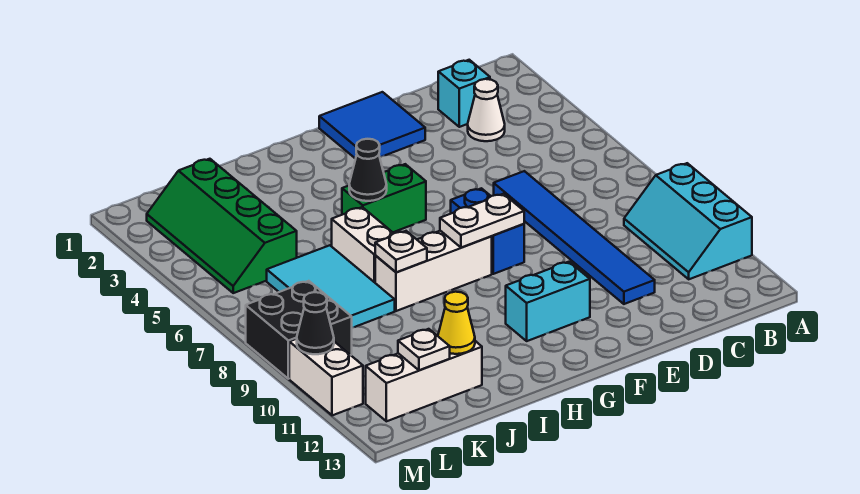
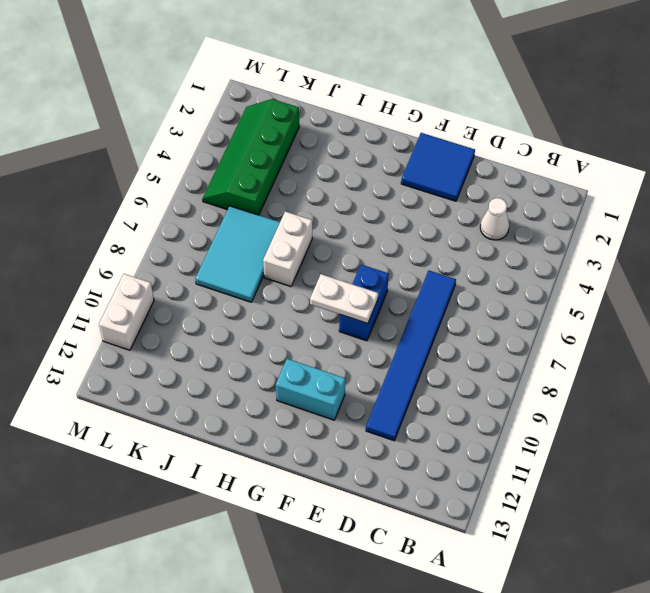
none -> cyan 2x3 slope [624,163,752,279]
none -> cyan 1x1 brick [438,60,490,127]
none -> green 1x2 brick [342,164,426,232]

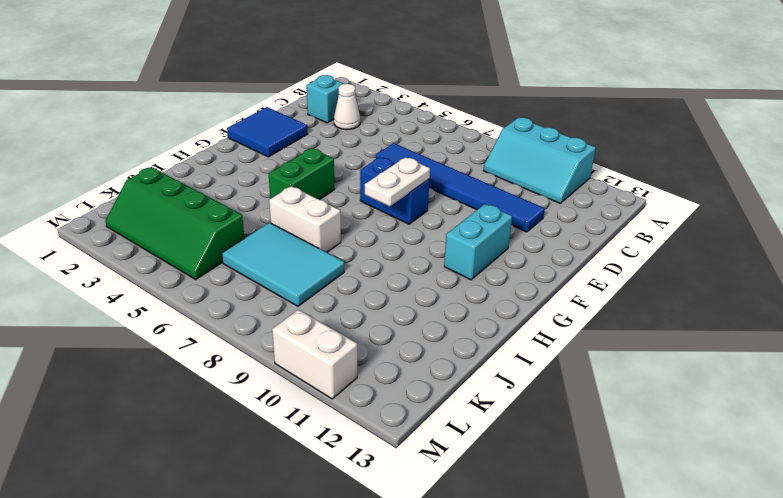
none -> white 1x3 brick [375,231,492,311]
none -> white 1x3 brick [366,341,482,421]
none -> black 2x2 brick [246,281,352,379]

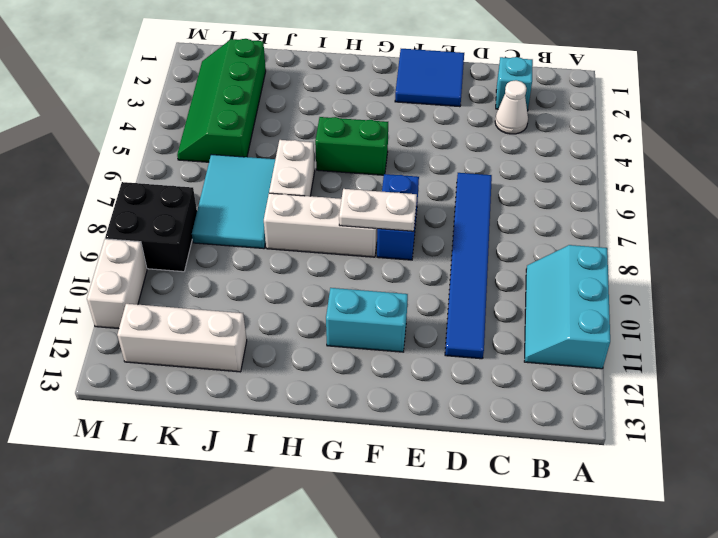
none -> black 1x1 cone [349,139,387,201]
none -> white 1x1 plate [375,231,427,272]
none -> yellow 1x1 cone [438,292,475,354]

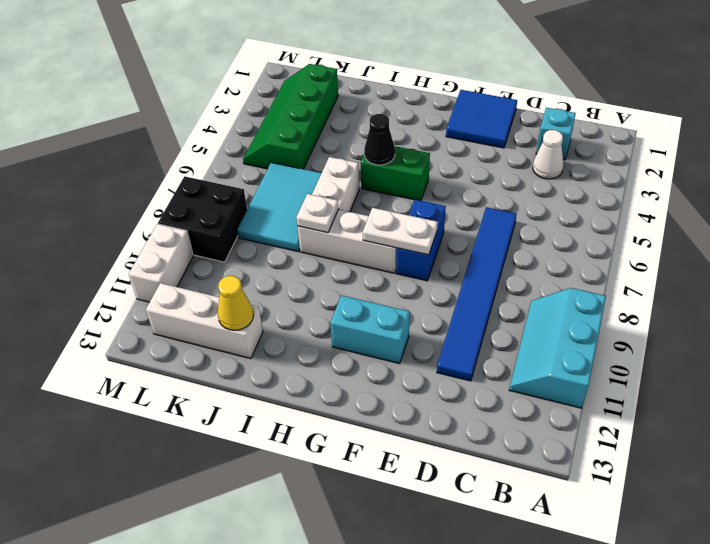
none -> white 1x1 plate [398,329,450,370]
none -> black 1x1 cone [297,292,334,354]

